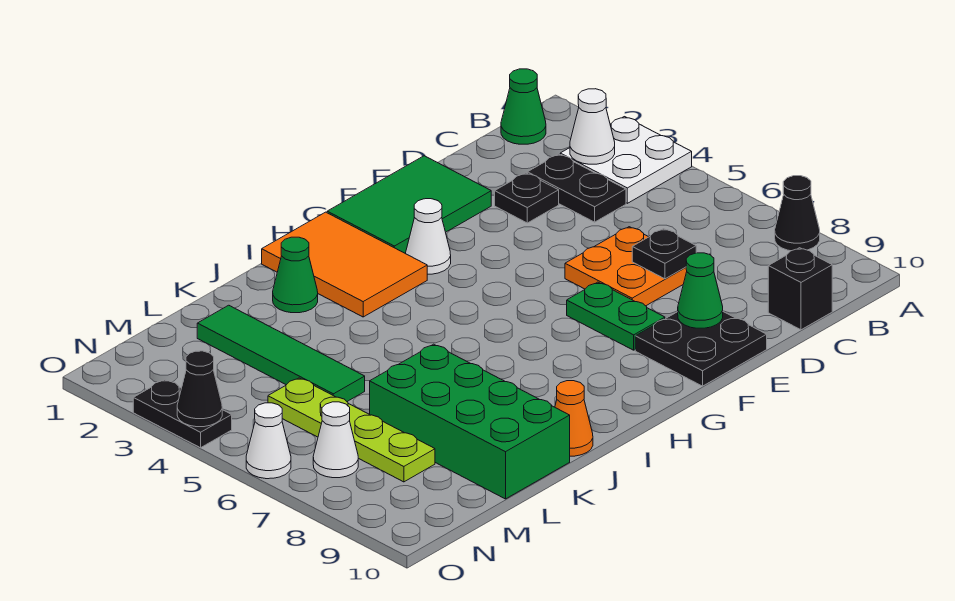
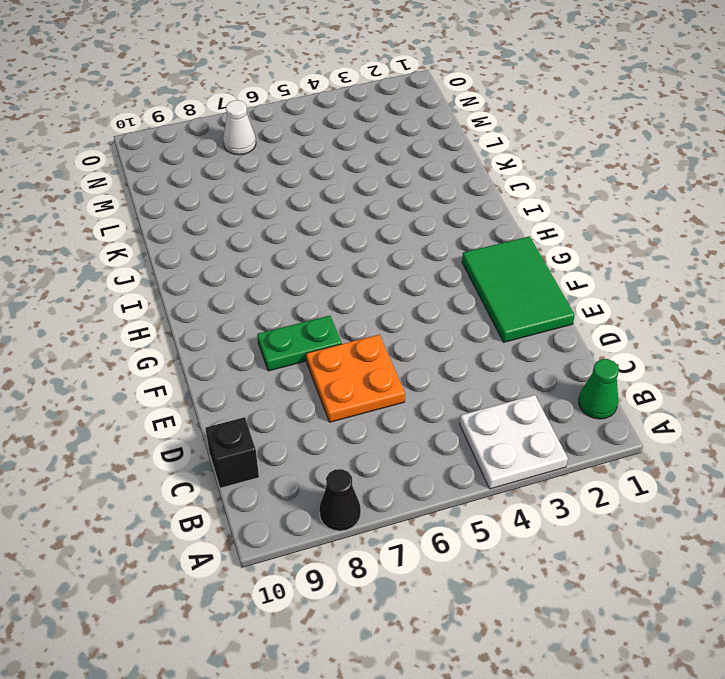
none -> black 1x2 plate [527,154,626,222]
none -> black 1x1 plate [495,173,559,223]
none -> black 2x2 plate [635,312,767,386]

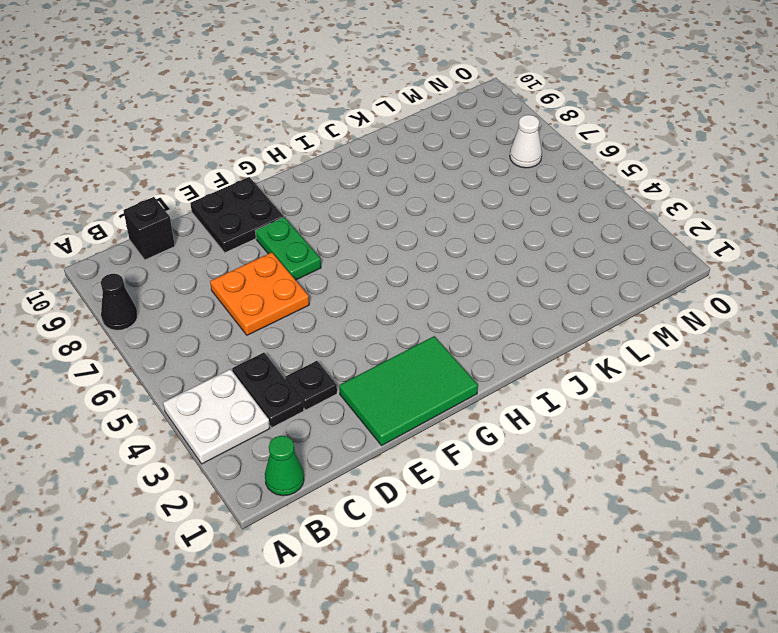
none -> white 1x1 cone [406,199,451,274]
none -> orange 2x3 tile [262,212,427,317]
none -> green 1x1 cone [273,237,318,313]

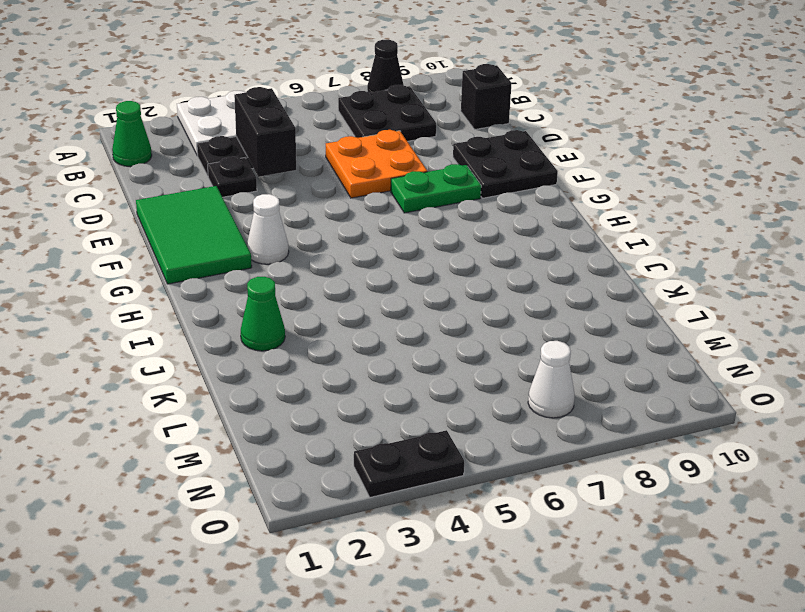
black 2x2 plate [338,85,436,141] -> none
black 1x2 brick [234,87,296,177] -> none
none -> orange 2x3 tile [262,212,427,317]
none -> orange 1x1 cone [555,381,593,456]
none -> green 2x4 brick [370,344,570,499]

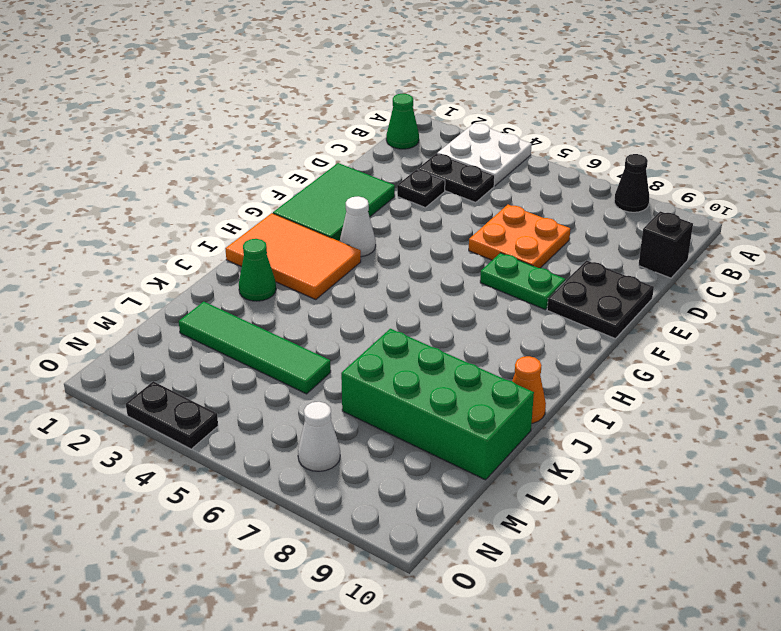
none -> lime 1x4 plate [268,378,435,482]
none -> white 1x1 cone [246,403,291,479]
none -> white 1x1 cone [570,89,615,164]

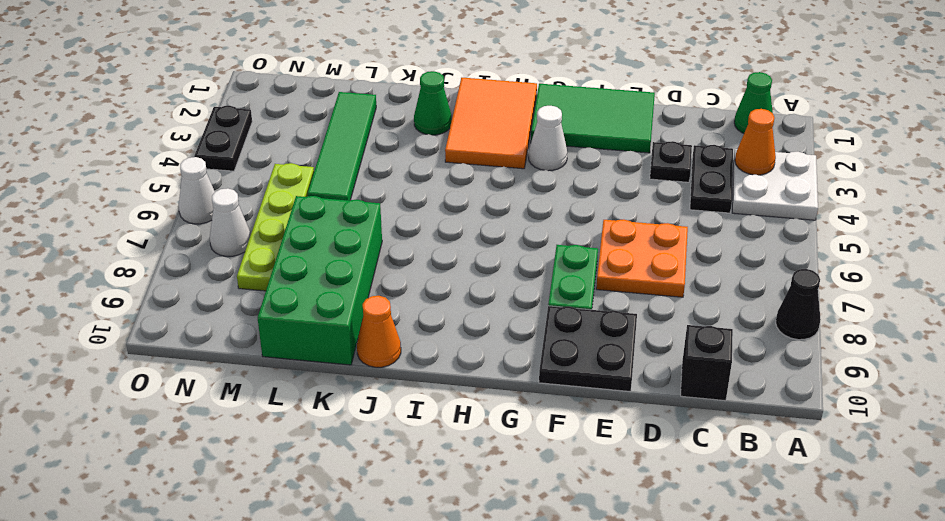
orange 1x1 cone [735,109,776,175] -> white 1x1 cone [570,89,615,164]
none -> black 1x1 plate [632,229,696,279]
none -> green 1x1 cone [678,253,723,328]
none -> black 1x1 cone [177,351,222,427]

